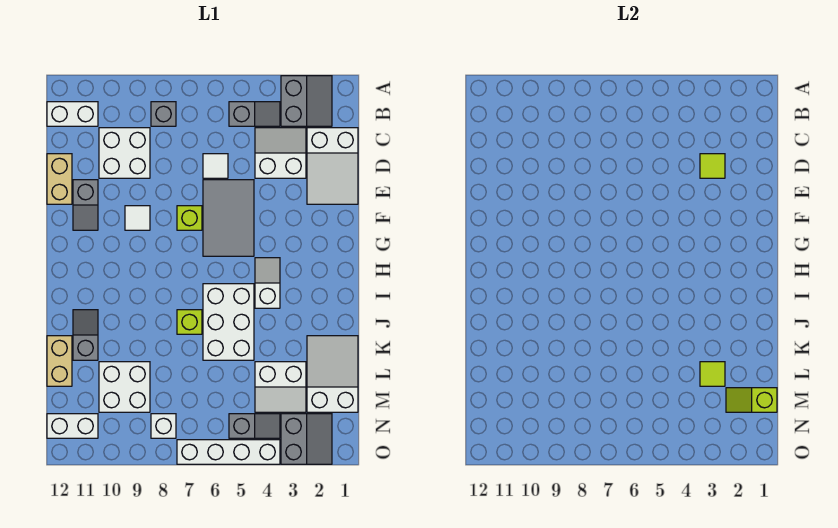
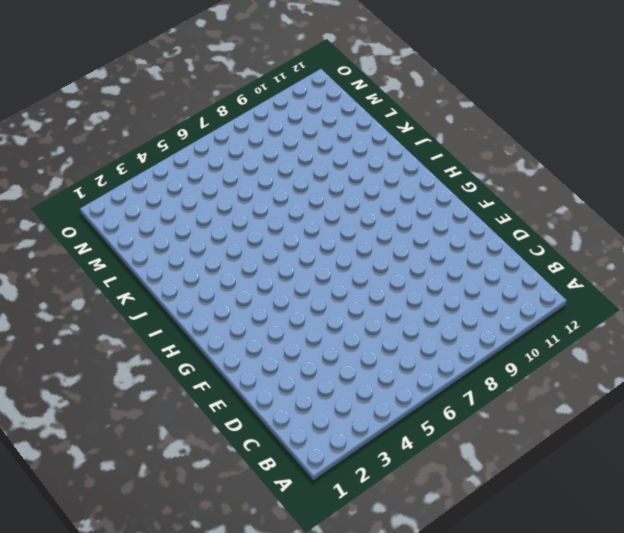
none -> grey 2x2 slope [281,76,332,126]
none -> grey 1x2 slope [229,102,280,126]
none -> grey 1x1 brick [151,102,176,126]

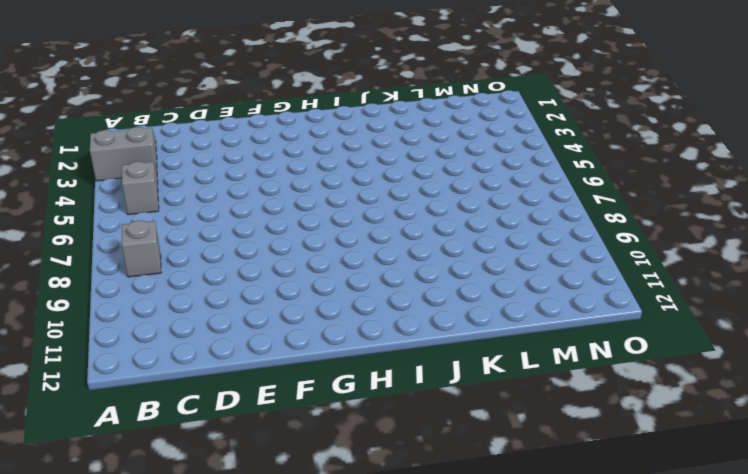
none -> white 1x2 brick [47,102,98,126]
none -> white 2x3 slope [307,128,358,204]
none -> white 2x2 slope [255,128,306,178]

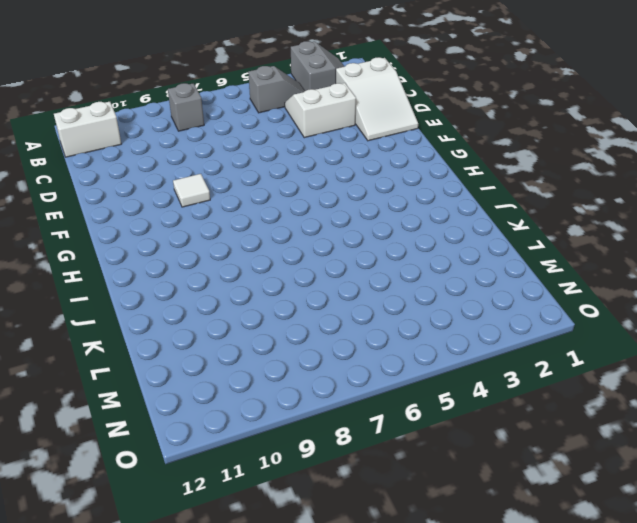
none -> white 2x2 brick [99,128,150,178]
none -> white 1x1 tile [203,154,228,178]
none -> tan 1x2 brick [47,154,72,204]

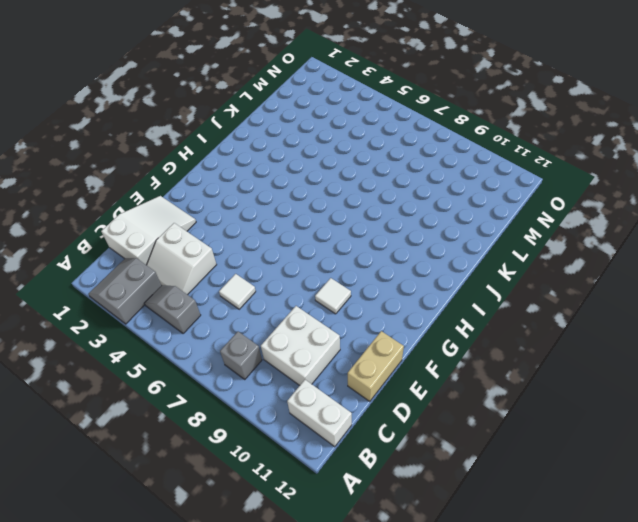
none -> grey 2x3 tile [203,180,254,256]
none -> grey 1x2 slope [73,180,98,230]
none -> lime 1x1 brick [177,206,202,230]

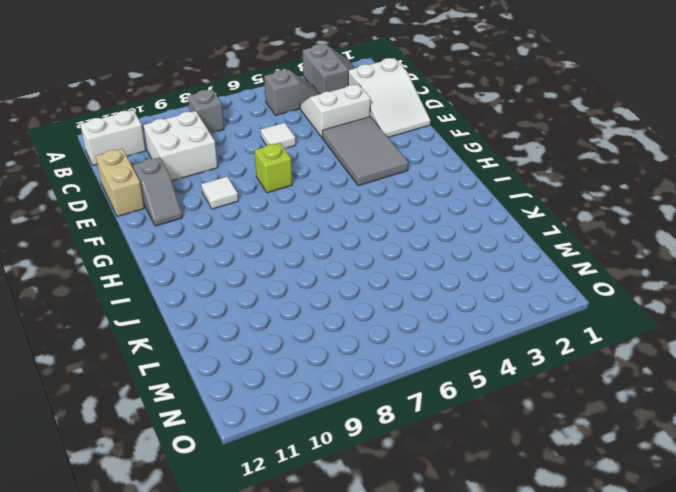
grey 2x3 tile [322,117,408,186] -> grey 2x3 tile moved to [203,180,254,256]
none -> white 1x2 slope [255,258,280,308]
none -> white 2x3 brick [203,284,254,360]
none -> lime 1x1 brick [177,310,202,334]

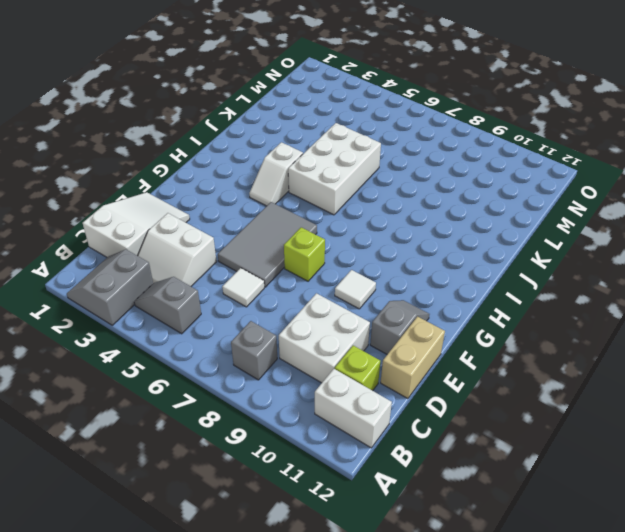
lime 1x1 brick [335,346,380,391] -> lime 1x1 brick moved to [177,310,202,334]
none -> grey 1x2 slope [73,310,98,360]
none -> white 2x3 slope [307,336,358,412]
none -> tan 1x2 brick [47,336,72,386]

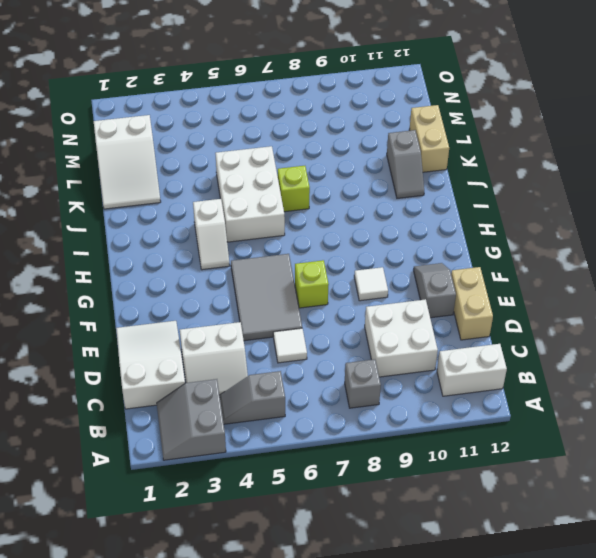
none -> white 2x2 slope [255,362,306,412]
none -> white 2x2 brick [99,362,150,412]
none -> grey 2x2 slope [281,414,332,464]

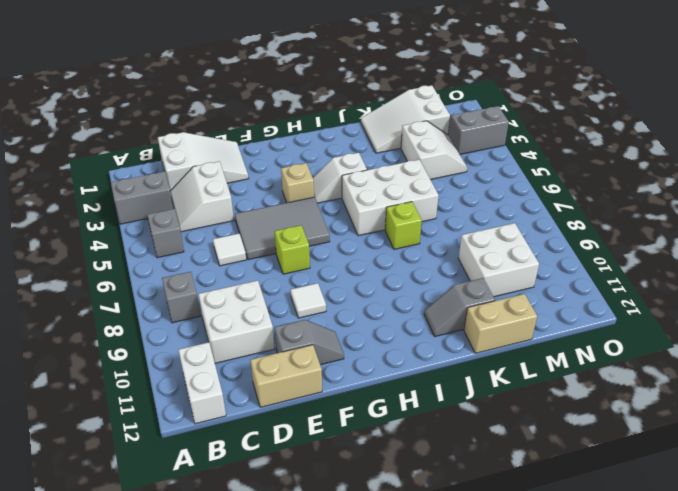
tan 1x1 brick [281,163,314,203] -> none
none -> grey 1x2 slope [229,414,280,438]
none -> white 1x1 brick [151,414,176,438]
none -> white 1x2 brick [47,414,98,438]

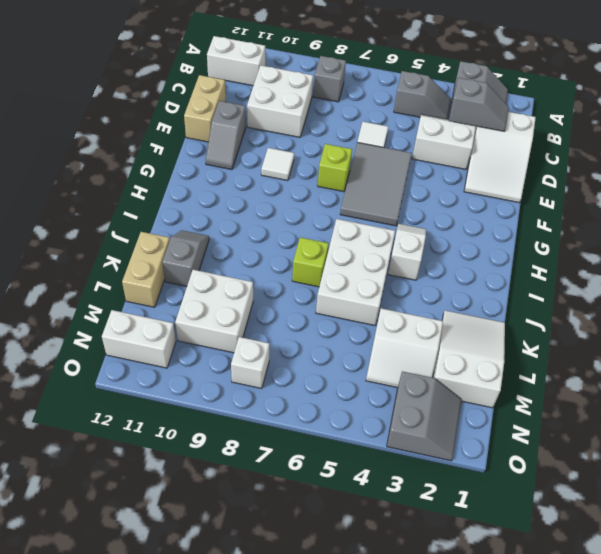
grey 1x2 slope [449,78,509,131] -> grey 1x2 slope moved to [229,414,280,438]
none -> white 1x4 brick [177,440,280,464]
none -> lime 1x1 tile [700,154,725,178]
none -> lime 1x1 tile [700,362,725,386]

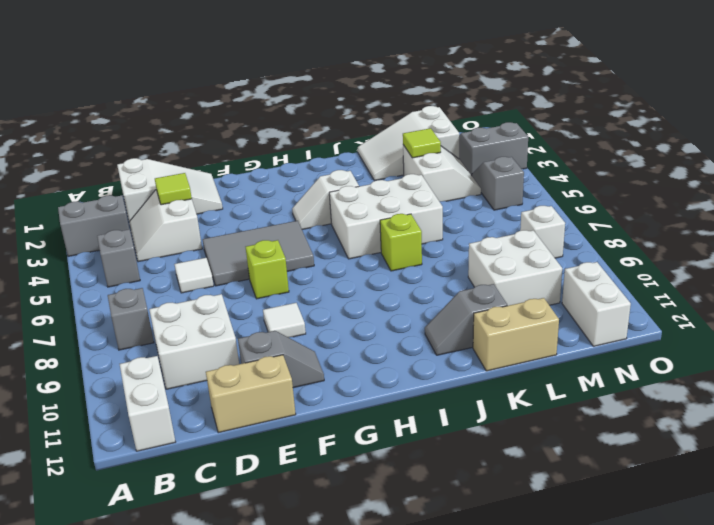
none -> white 1x4 brick [177,440,280,464]
none -> lime 1x2 slope [726,388,777,412]

